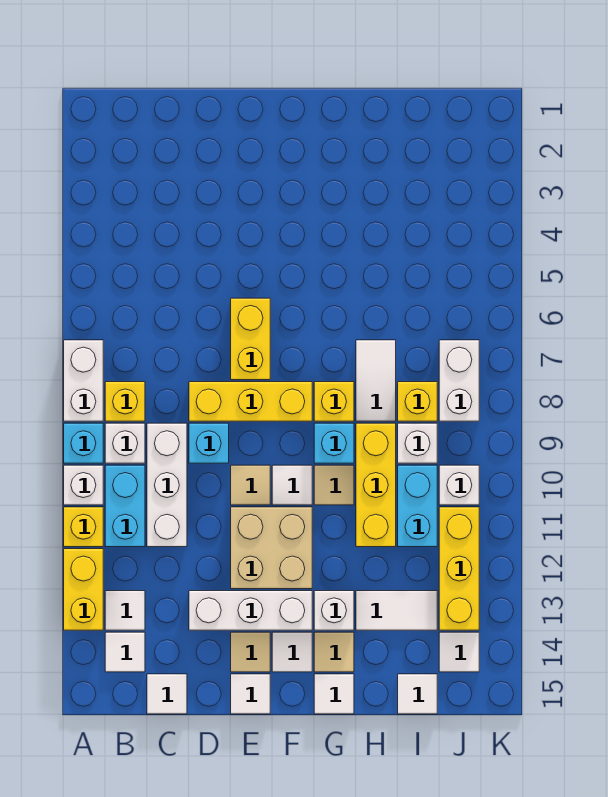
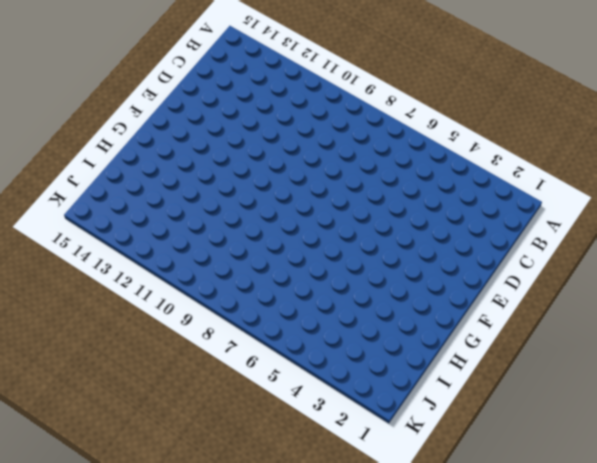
none -> white 1x2 brick [64,340,103,421]
none -> cyan 1x1 brick [64,423,103,463]
none -> white 1x1 brick [64,465,103,505]
none -> yellow 1x1 brick [64,507,103,547]

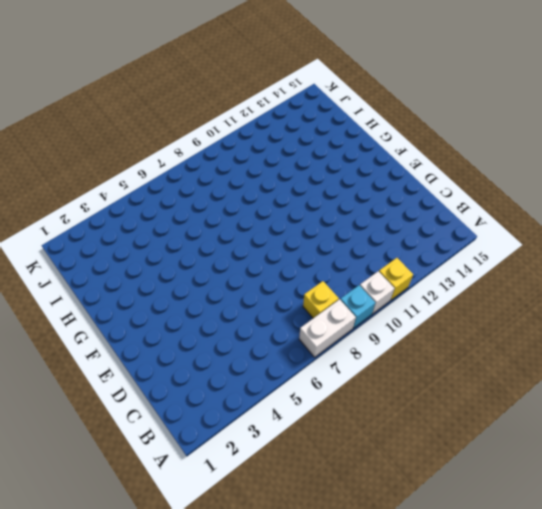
none -> yellow 1x2 brick [64,549,103,630]
none -> white 1x1 brick [105,423,145,463]
none -> cyan 1x2 brick [105,465,145,547]
none -> white 1x1 tile [105,591,145,630]

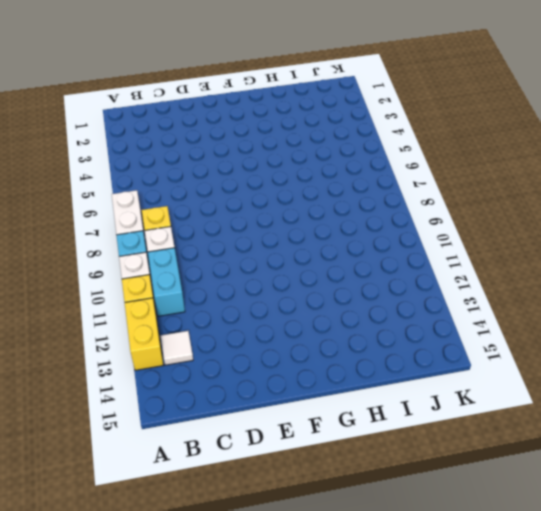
none -> white 1x1 tile [105,632,145,672]
none -> white 1x3 brick [147,423,187,547]
none -> white 1x1 tile [147,674,187,714]
none -> yellow 1x3 brick [189,382,312,421]

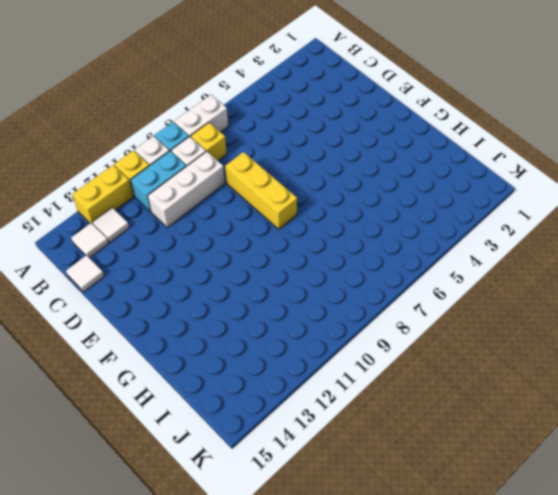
none -> cyan 1x1 brick [189,423,229,463]
none -> white 1x3 brick [189,591,312,630]
none -> yellow 1x2 brick [231,298,270,380]
none -> tan 1x1 tile [231,465,270,505]

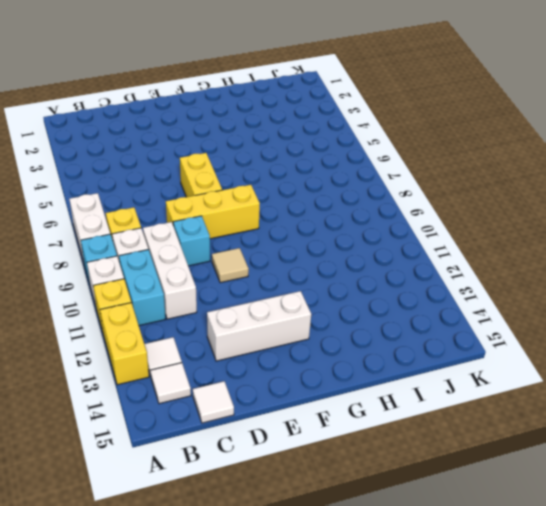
none -> tan 2x2 brick [231,507,312,589]
none -> tan 1x1 tile [231,632,270,672]
none -> white 1x1 tile [231,674,270,714]
none -> white 1x1 tile [272,465,312,505]

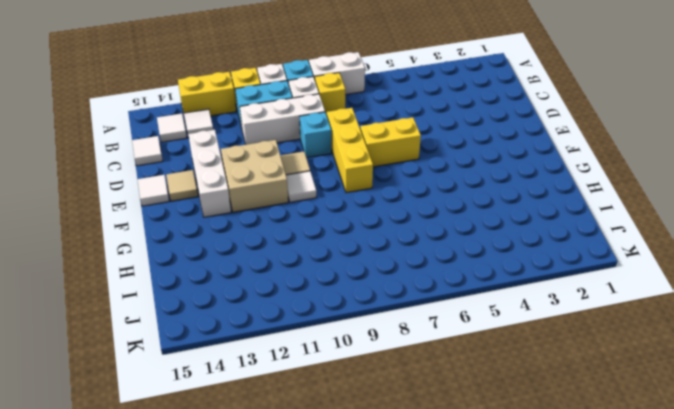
none -> white 1x1 tile [272,632,312,672]
none -> yellow 1x1 brick [314,382,354,421]
none -> cyan 1x1 brick [314,423,354,463]
none -> tan 1x1 tile [314,465,354,505]

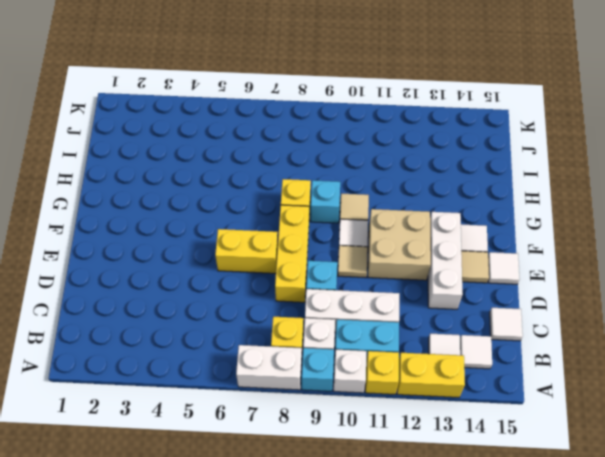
none -> white 1x1 brick [314,591,354,630]
none -> tan 1x1 tile [314,632,354,672]
none -> white 1x1 tile [314,674,354,714]
none -> white 1x2 tile [356,340,396,421]

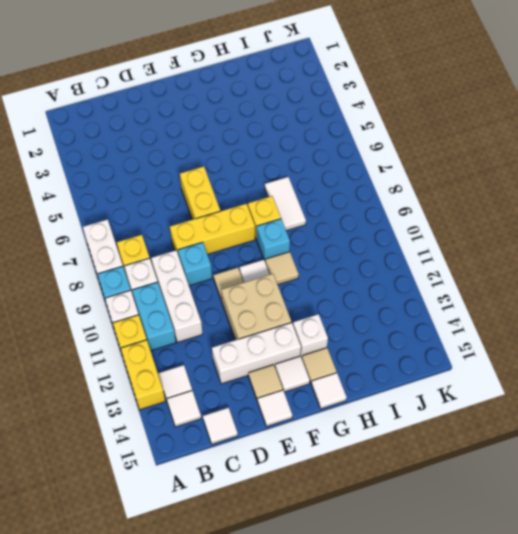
none -> yellow 1x3 brick [356,423,396,547]
none -> white 1x2 tile [356,591,437,630]
none -> yellow 1x1 brick [398,382,437,421]
none -> white 1x1 brick [398,423,437,463]

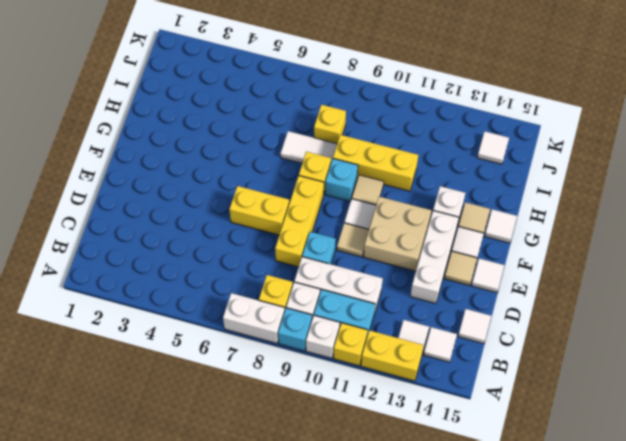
none -> white 1x2 tile [356,591,437,630]
none -> white 1x1 brick [398,423,437,463]
none -> cyan 1x2 brick [398,465,437,547]
none -> white 1x1 tile [398,674,437,714]

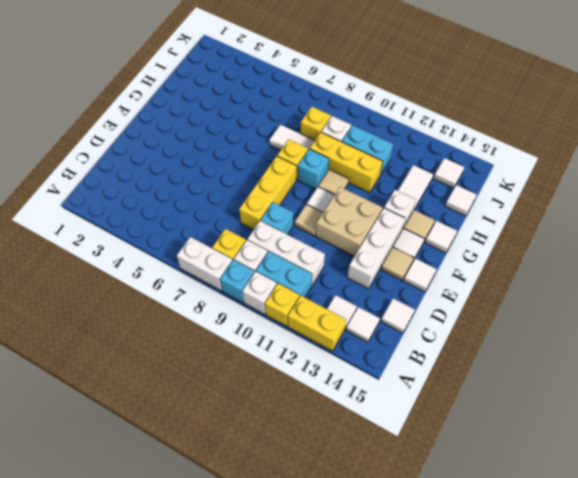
none -> yellow 1x2 brick [231,298,270,380]
none -> white 1x2 brick [439,340,479,421]
none -> white 1x1 brick [439,465,479,505]
none -> yellow 1x3 brick [439,507,479,630]

